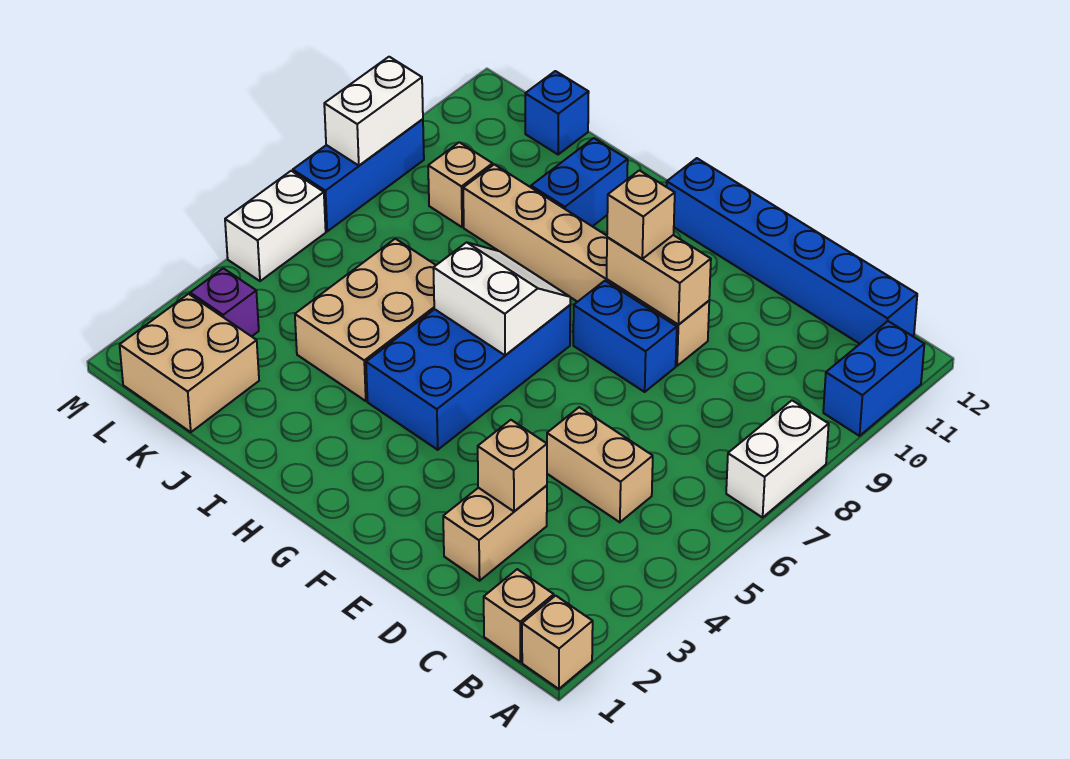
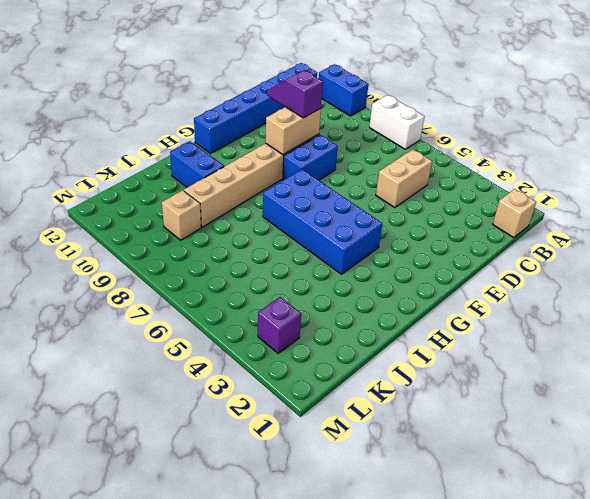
purple 1x2 slope [267,70,323,118] -> none
none -> tan 1x1 brick [522,596,593,689]
none -> tan 1x2 brick [443,486,547,581]
none -> tan 2x3 brick [295,239,436,401]

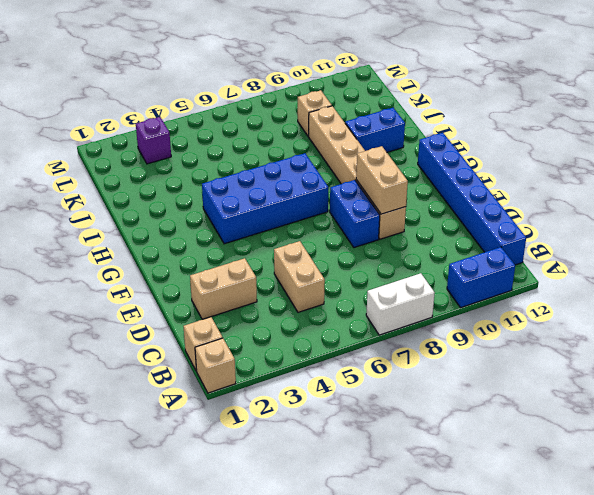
none -> tan 2x3 brick [295,239,436,401]
none -> tan 2x2 brick [120,294,259,432]
none -> blue 1x1 brick [525,71,589,154]

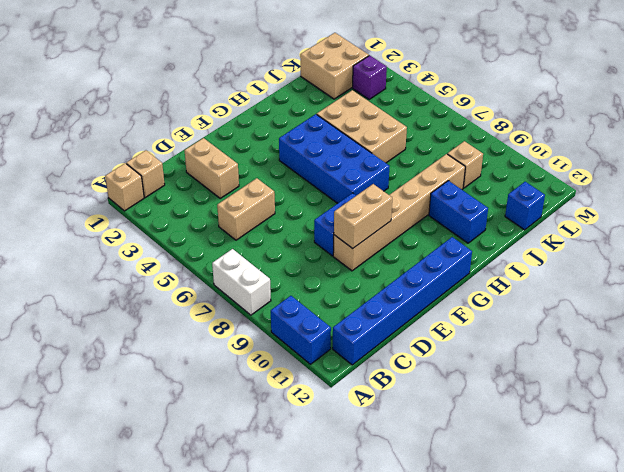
none -> white 1x2 brick [225,171,326,281]
none -> blue 1x3 brick [293,119,424,231]
none -> tan 1x1 brick [478,420,547,511]

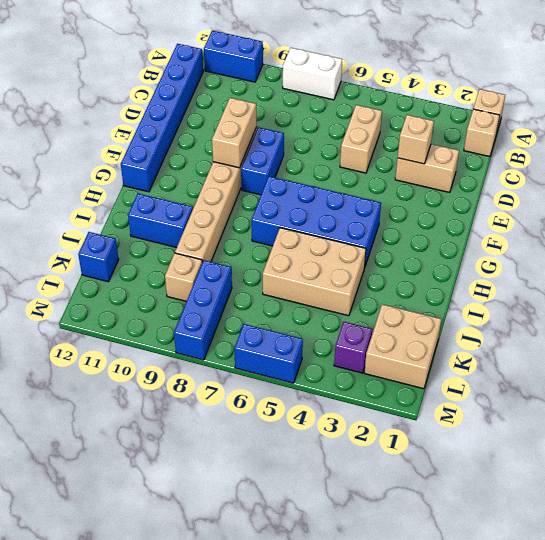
blue 1x3 brick [174,260,232,360] -> blue 1x3 brick turned to [293,119,424,231]
blue 1x2 brick [234,324,303,383] -> white 1x2 brick [225,171,326,281]
none -> white 2x2 slope [433,242,570,355]
none -> white 1x2 brick [324,57,423,166]
none -> tan 1x1 brick [607,170,675,259]

